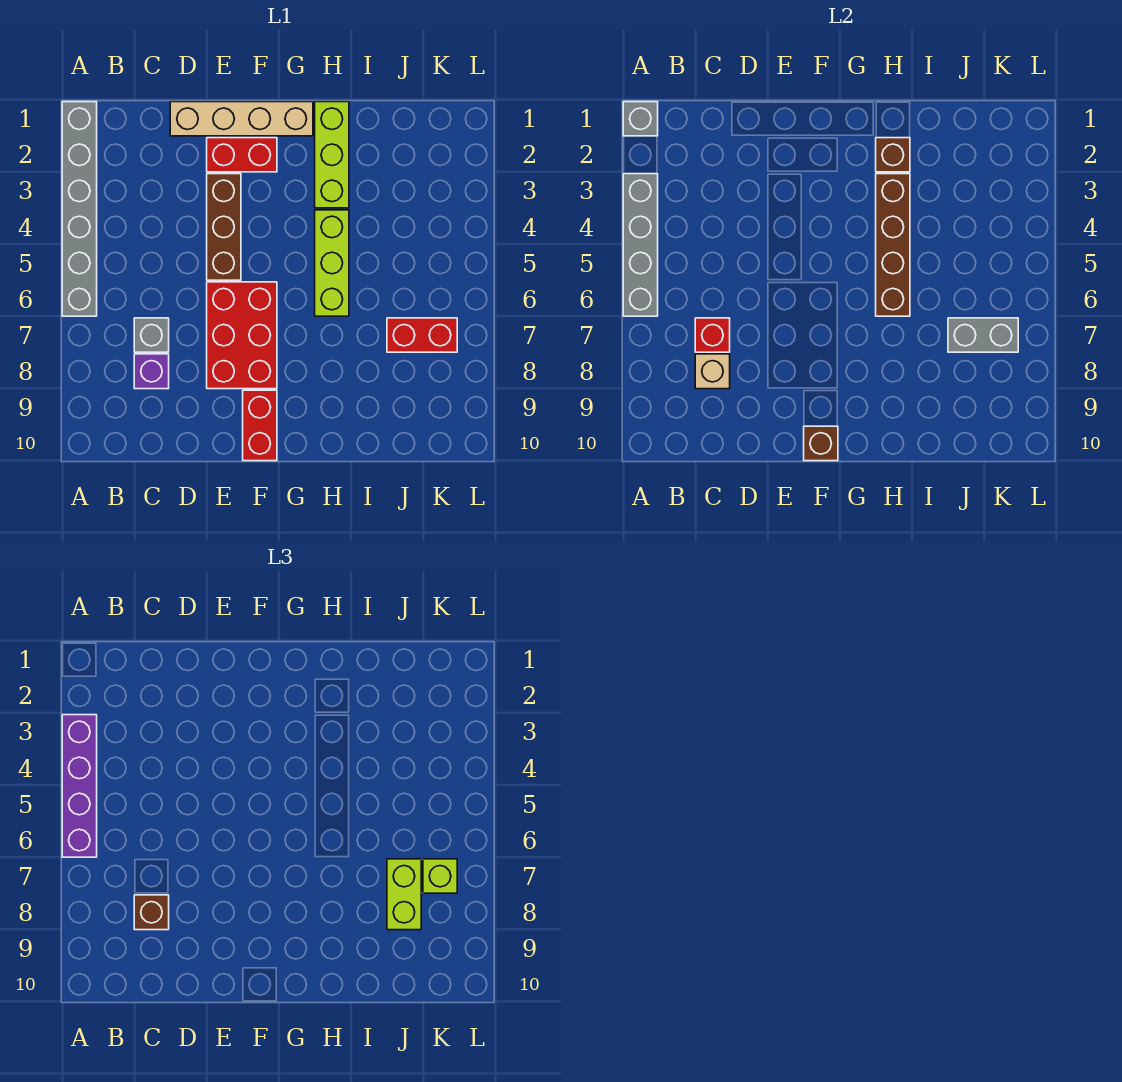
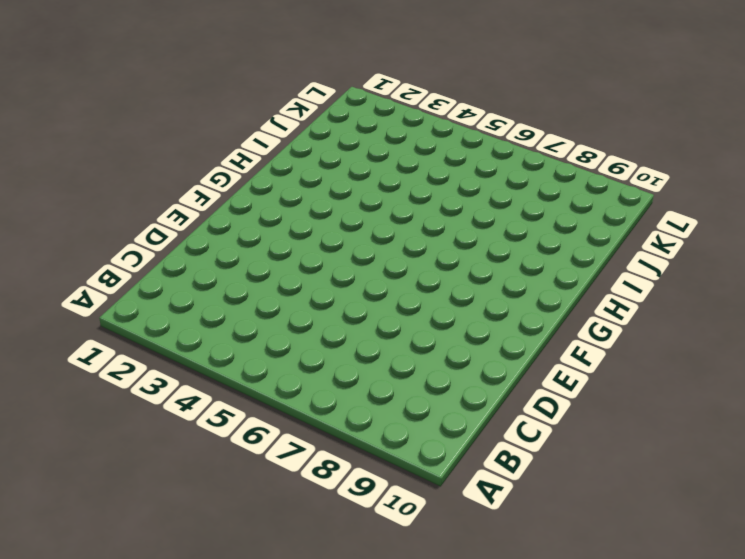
none -> grey 1x6 brick [62,102,97,316]
none -> grey 1x1 brick [134,318,169,352]
none -> purple 1x1 brick [134,354,169,389]

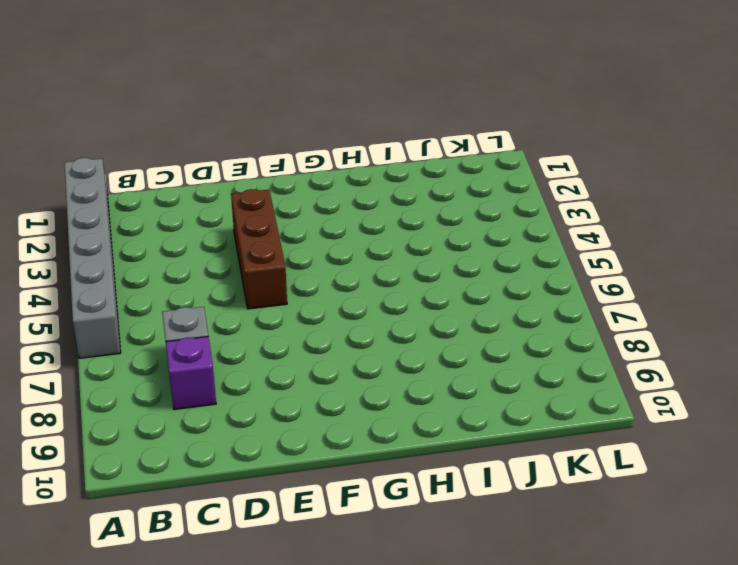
none -> tan 1x4 brick [170,102,313,136]
none -> red 1x2 brick [207,138,277,172]
none -> red 2x3 brick [207,282,277,389]

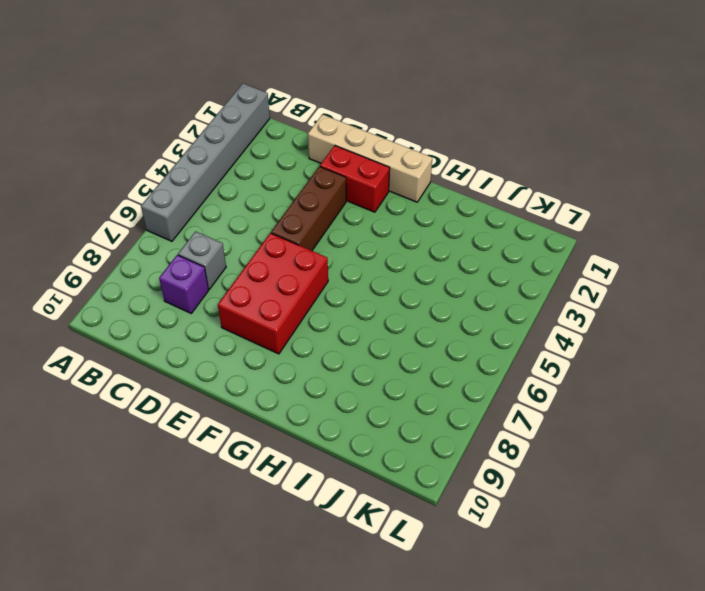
none -> red 1x2 brick [243,390,277,461]
none -> lime 1x3 brick [315,102,349,208]
none -> lime 1x3 brick [315,210,349,316]

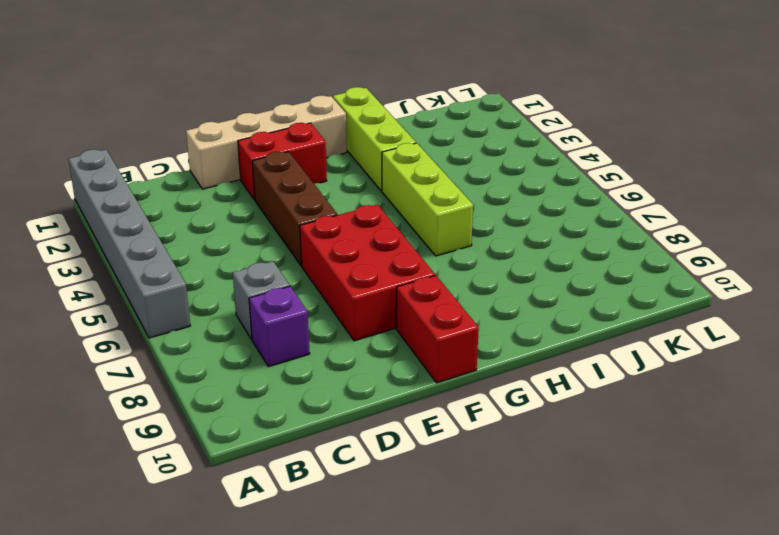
none -> red 1x2 brick [387,318,457,352]
none -> grey 1x1 brick [623,102,658,136]
none -> grey 1x4 brick [623,174,658,316]

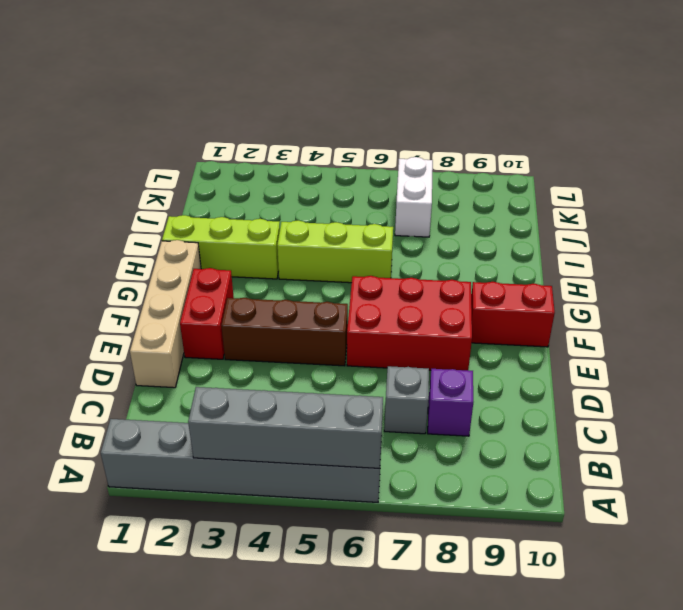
white 1x2 brick [395,157,433,237] -> red 1x2 brick [387,318,457,352]
none -> grey 1x1 brick [623,102,658,136]
none -> red 1x1 brick [695,318,730,352]
none -> tan 1x1 brick [695,354,730,389]

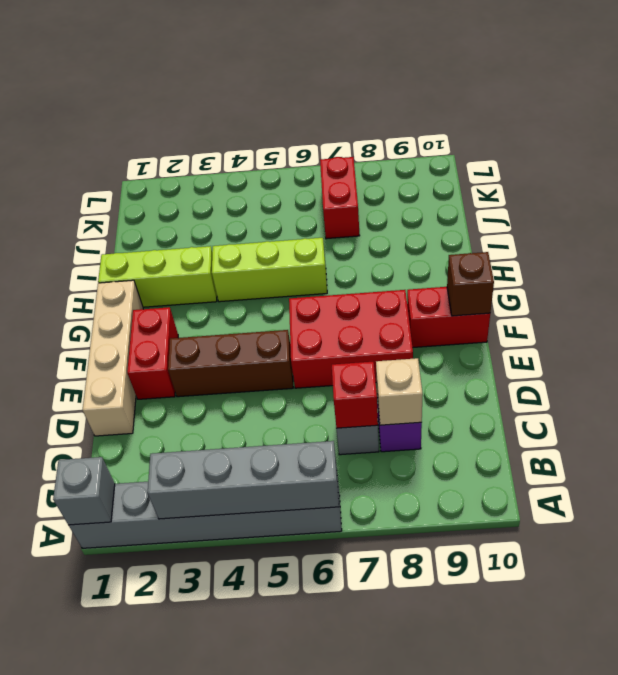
none -> brown 1x1 brick [876,138,910,172]
none -> brown 1x4 brick [876,174,910,316]
none -> grey 1x2 brick [948,318,1018,352]

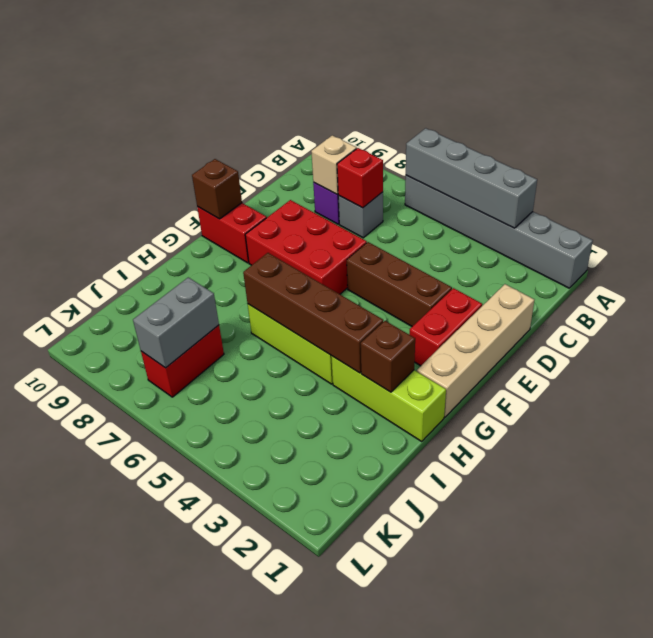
none -> grey 1x1 brick [623,102,658,136]
none -> purple 1x4 brick [62,715,97,857]
none -> brown 1x1 brick [134,895,169,930]

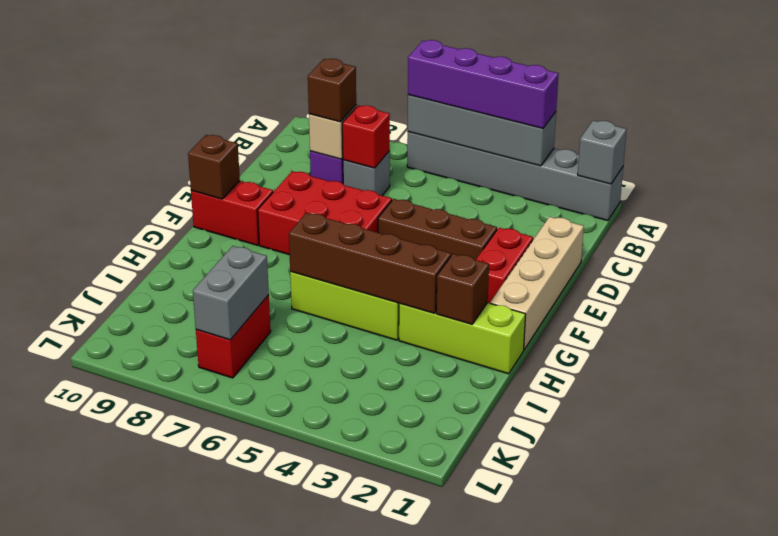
none -> lime 1x2 brick [387,859,421,930]
none -> lime 1x1 brick [423,859,457,893]

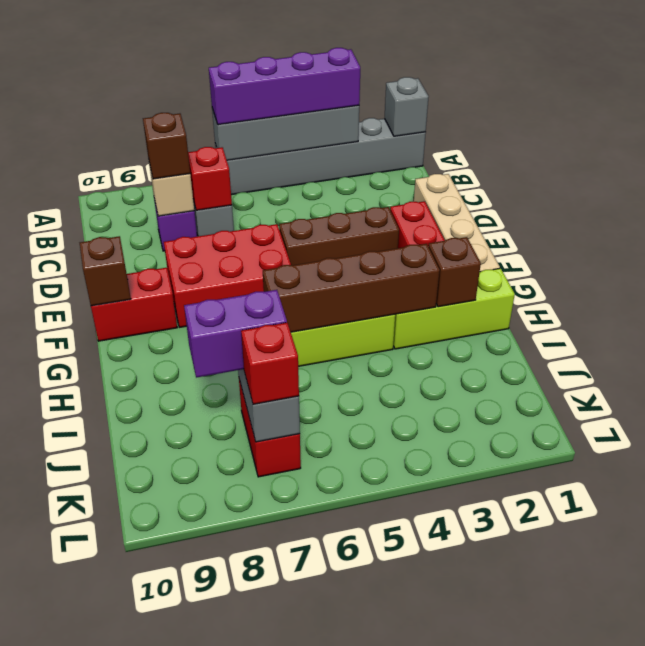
purple 1x2 brick [184,290,287,378] -> lime 1x2 brick [387,859,421,930]
red 1x1 brick [241,323,299,404] -> lime 1x1 brick [423,859,457,893]

